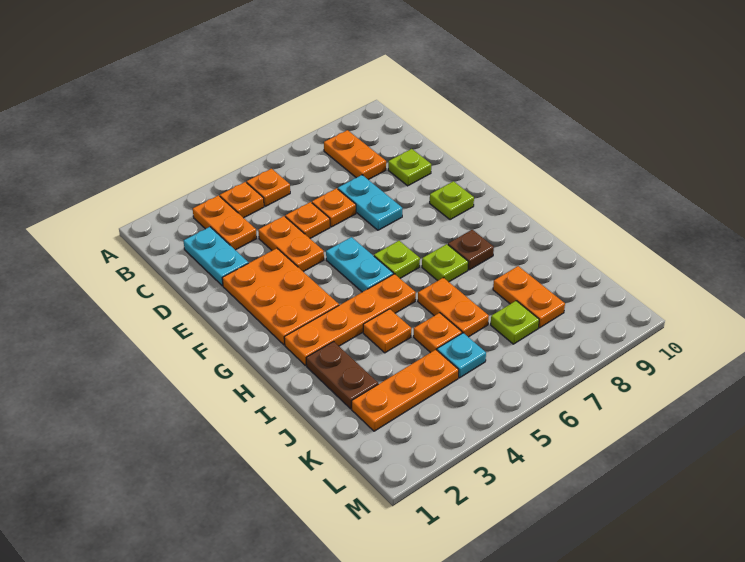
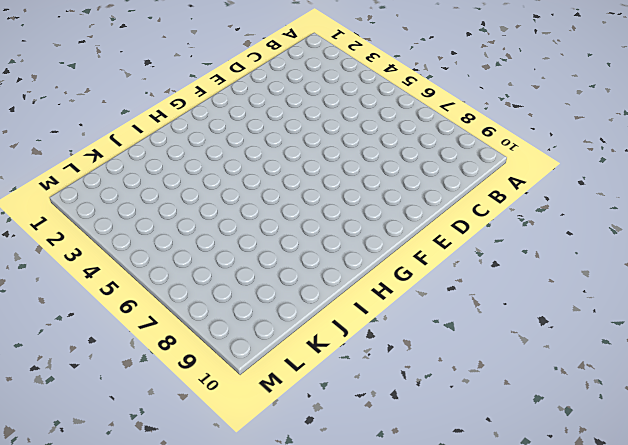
none -> orange 1x2 plate [193,195,257,250]
none -> orange 1x1 plate [220,182,264,218]
none -> orange 1x1 plate [247,168,290,206]

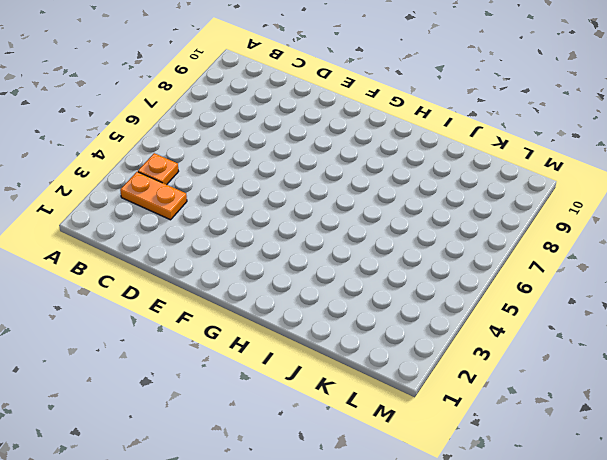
none -> orange 1x1 plate [247,168,290,206]
none -> orange 1x2 plate [324,130,386,180]
none -> cyan 1x2 plate [184,227,248,286]

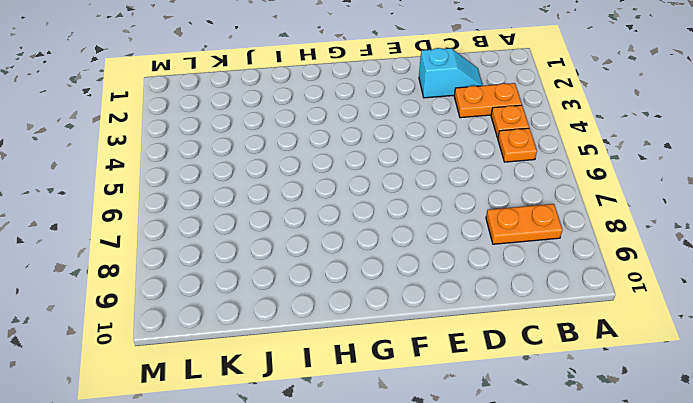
cyan 1x2 slope [419,48,483,98] -> cyan 1x2 plate [184,227,248,286]
none -> orange 1x2 plate [258,216,324,272]
none -> orange 1x1 plate [285,202,330,238]
none -> orange 1x1 plate [312,188,356,227]

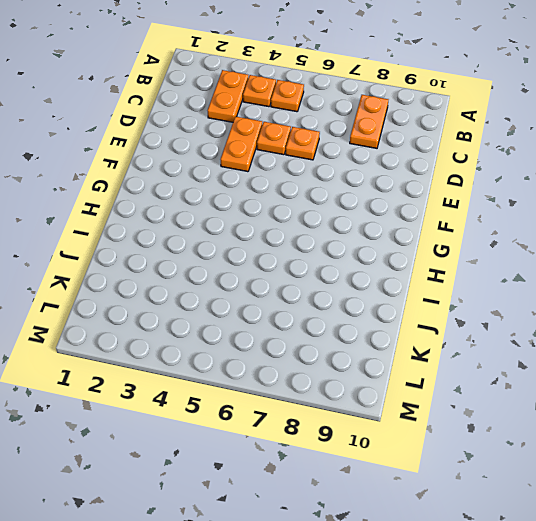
none -> cyan 1x2 plate [184,227,248,286]
none -> cyan 1x2 plate [338,175,402,230]
none -> lime 1x1 plate [388,149,431,186]

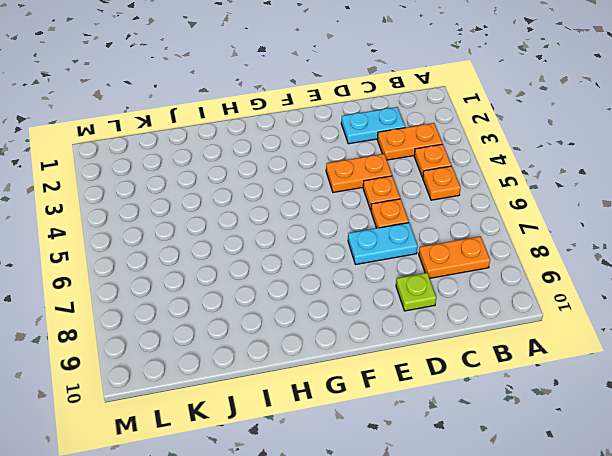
none -> orange 2x3 plate [222,248,339,345]
none -> cyan 1x2 plate [326,237,393,292]
none -> lime 1x1 plate [430,181,474,220]

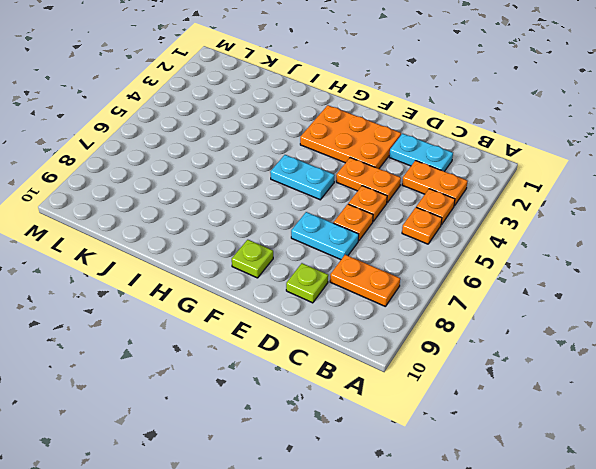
none -> lime 1x1 plate [374,241,420,278]
none -> orange 1x4 plate [284,274,416,366]
none -> lime 1x1 plate [422,244,468,282]

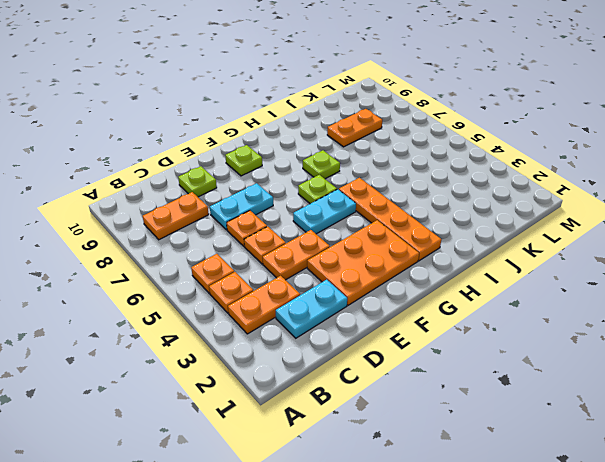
none -> brown 1x1 plate [448,230,494,270]
none -> brown 1x2 plate [306,342,378,409]
none -> orange 1x1 plate [363,309,411,353]

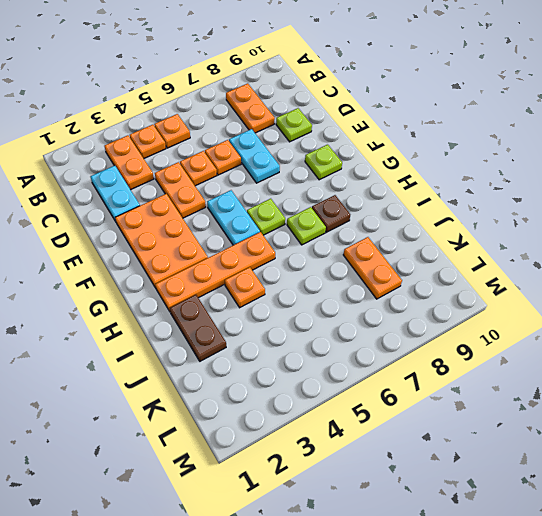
none -> orange 1x2 plate [418,278,489,337]
none -> orange 1x1 plate [414,313,462,353]
none -> orange 1x3 plate [352,350,459,431]

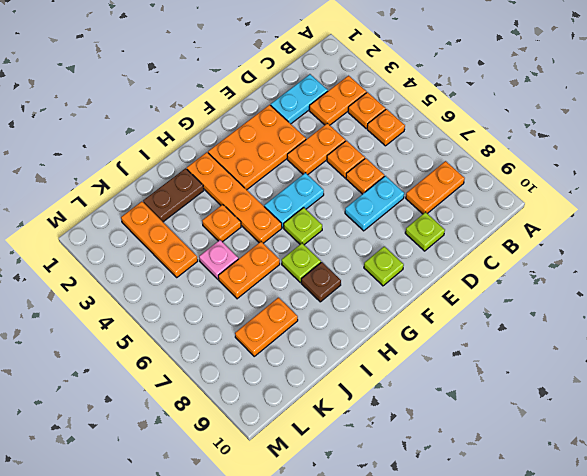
pink 1x1 plate [199,240,238,279] -> orange 1x1 plate [414,313,462,353]
none -> cyan 1x1 plate [437,333,486,378]
none -> lime 1x1 plate [491,301,539,344]

